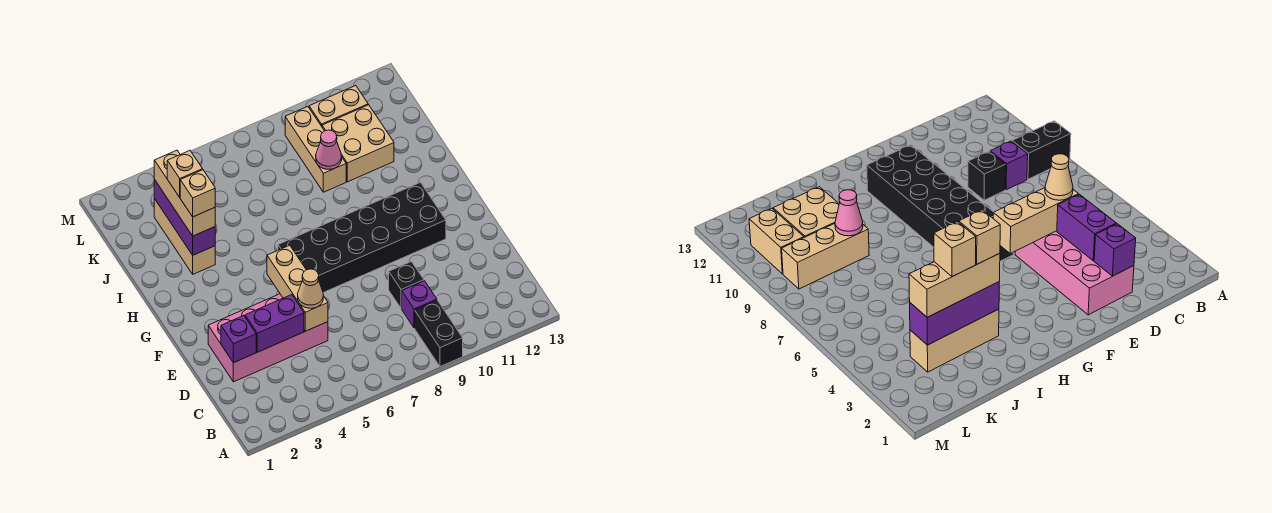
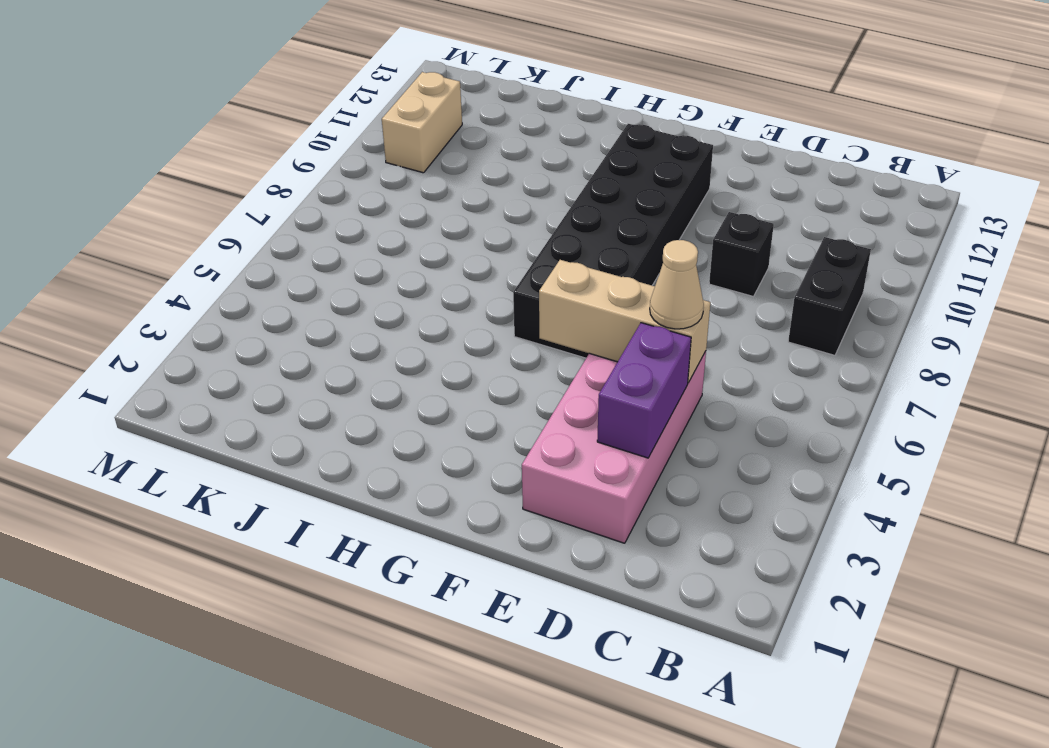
black 1x2 brick [788,237,871,355] -> black 1x2 brick turned to [415,300,463,367]
none -> purple 1x1 brick [402,281,437,328]
none -> tan 1x3 brick [154,199,215,274]
none -> tan 1x3 brick [285,107,346,192]

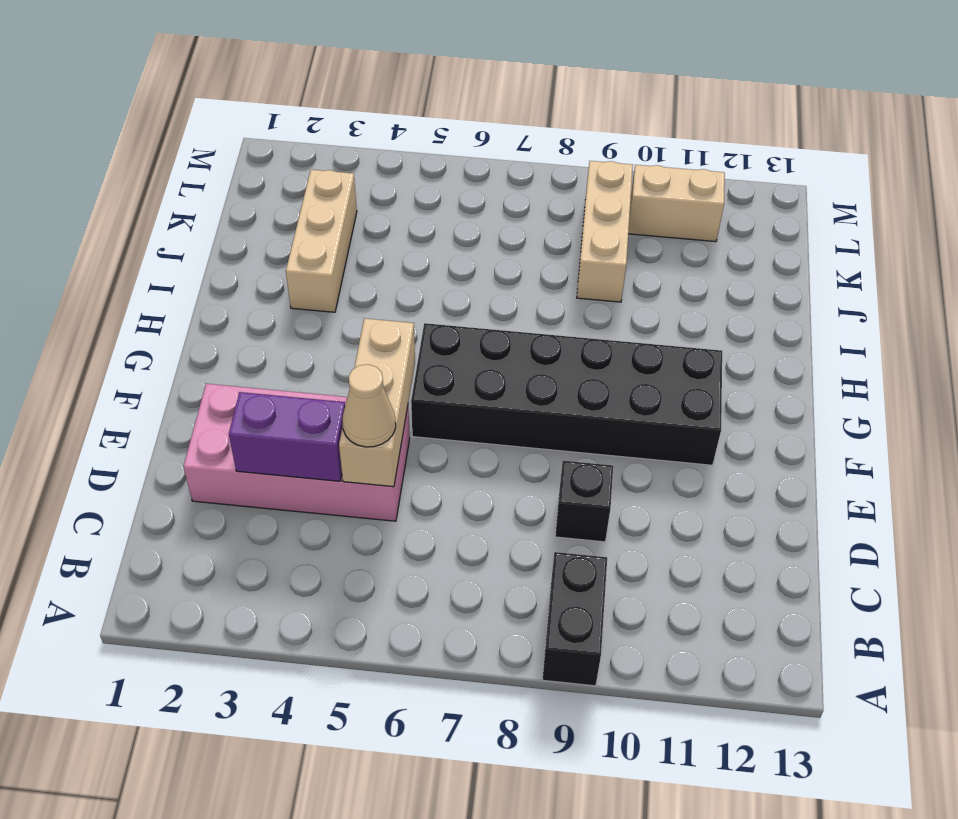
none -> purple 1x1 brick [402,281,437,328]
none -> tan 2x2 brick [322,105,394,182]
none -> purple 1x1 brick [221,316,256,363]

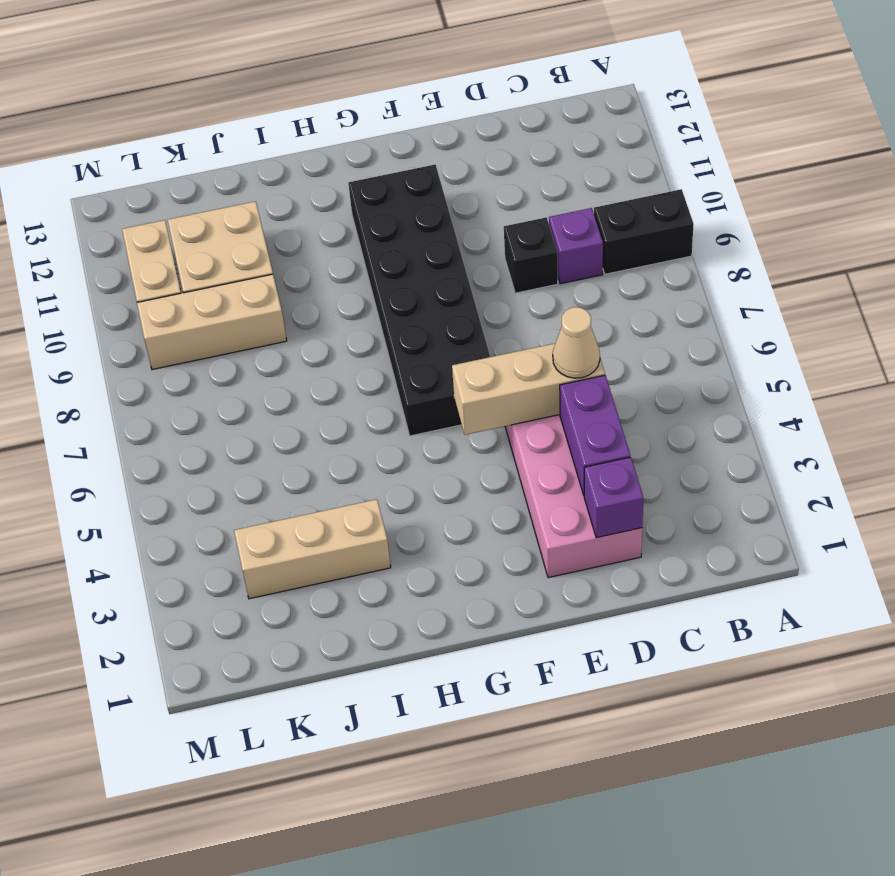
none -> purple 1x3 brick [154,179,215,255]
none -> pink 1x1 cone [316,130,342,169]
none -> tan 1x3 brick [154,150,215,236]

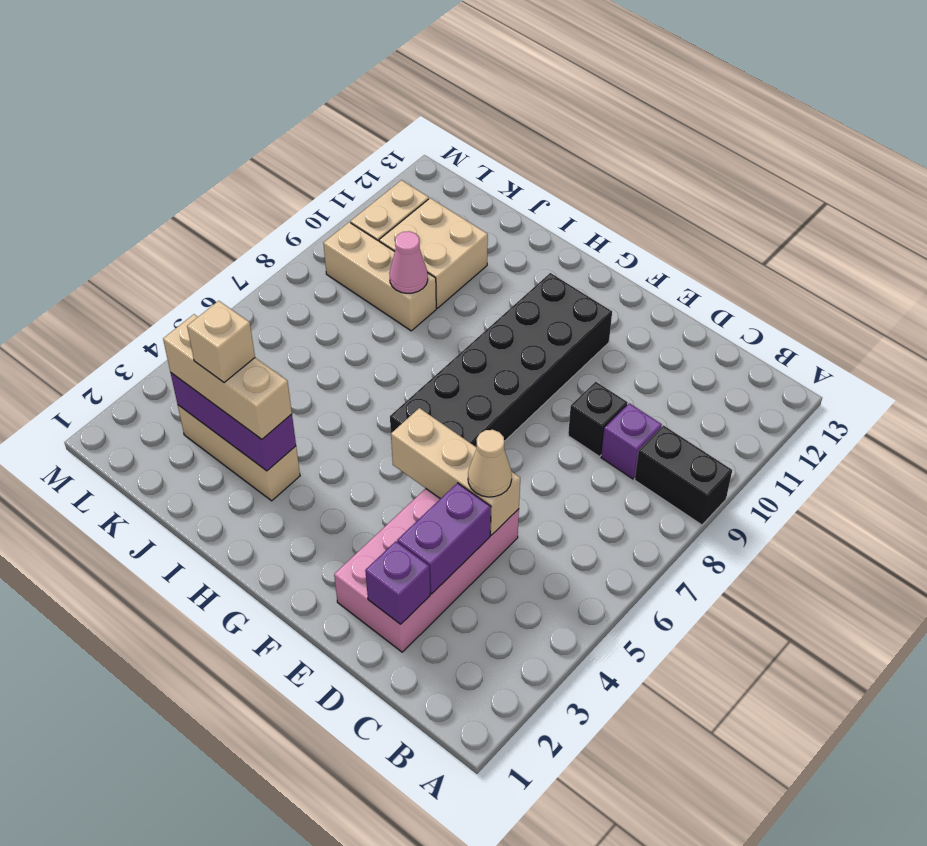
none -> tan 1x1 brick [180,170,215,217]

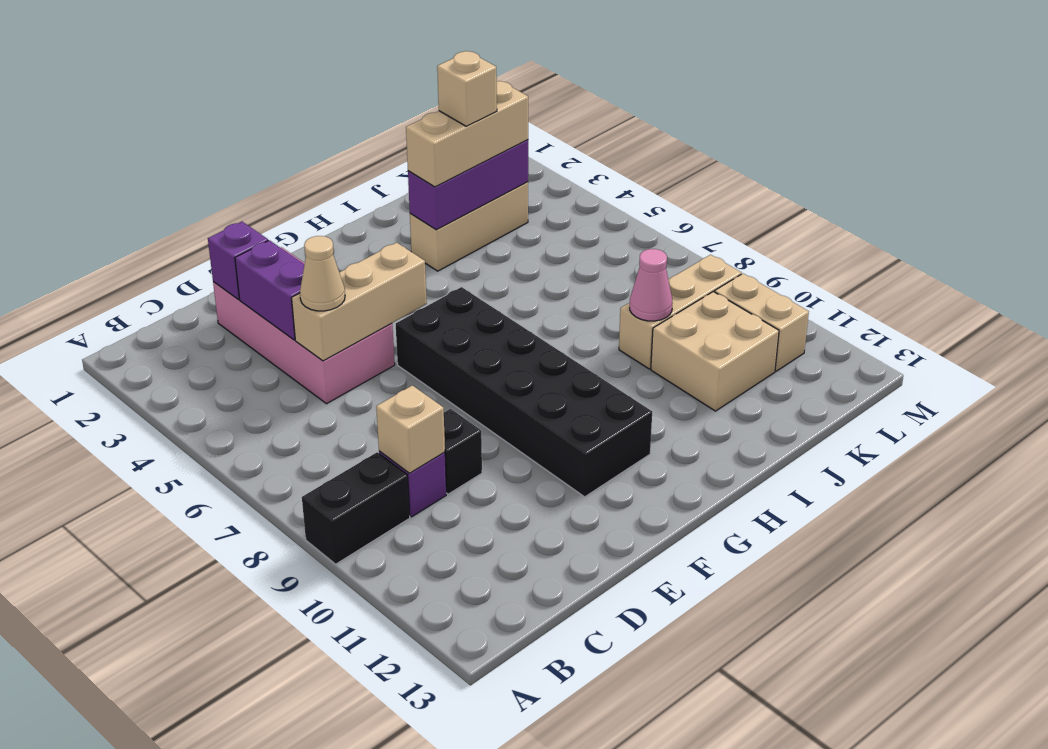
tan 1x1 brick [376,385,445,473] -> tan 1x1 brick moved to [180,170,215,217]

